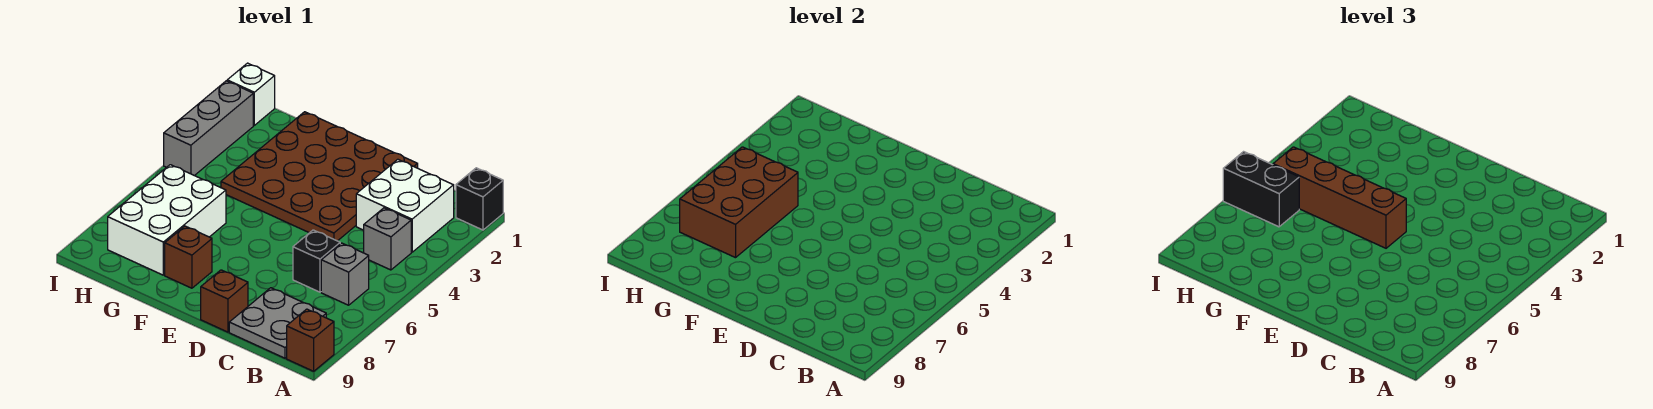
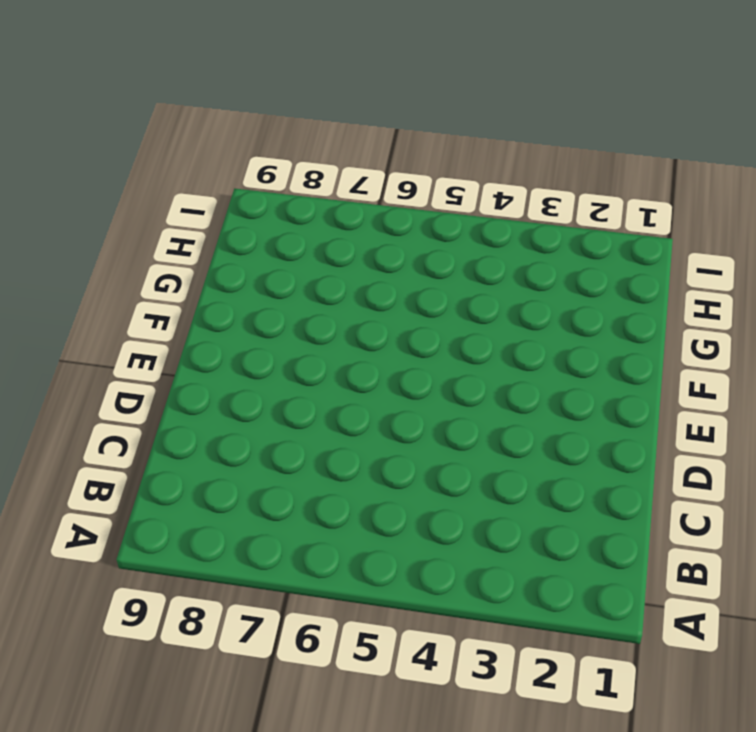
none -> black 1x1 brick [456,168,503,230]
none -> brown 1x1 brick [287,309,334,371]
none -> white 2x2 brick [356,159,454,252]

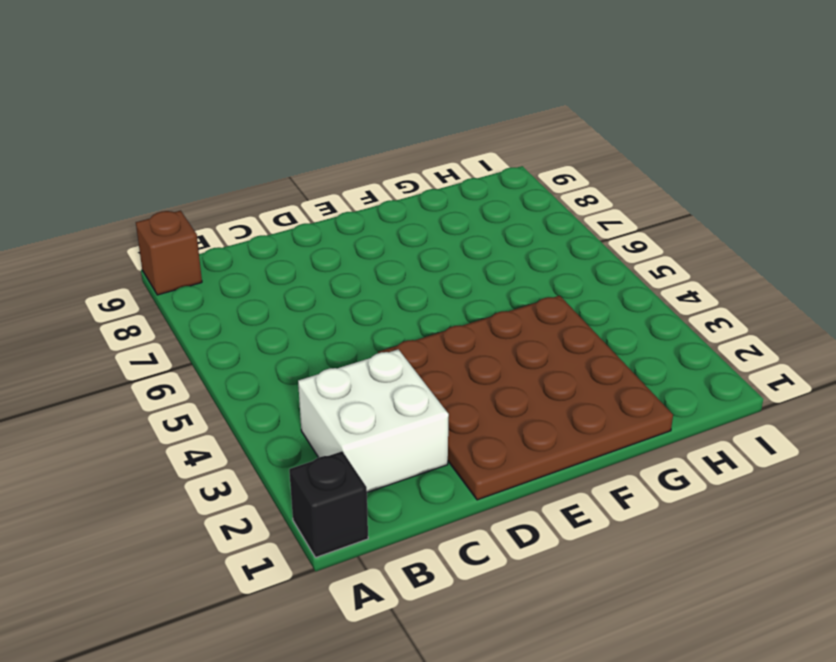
none -> grey 1x1 brick [364,208,411,270]
none -> grey 1x1 brick [321,243,369,305]
none -> grey 2x2 plate [229,288,326,358]

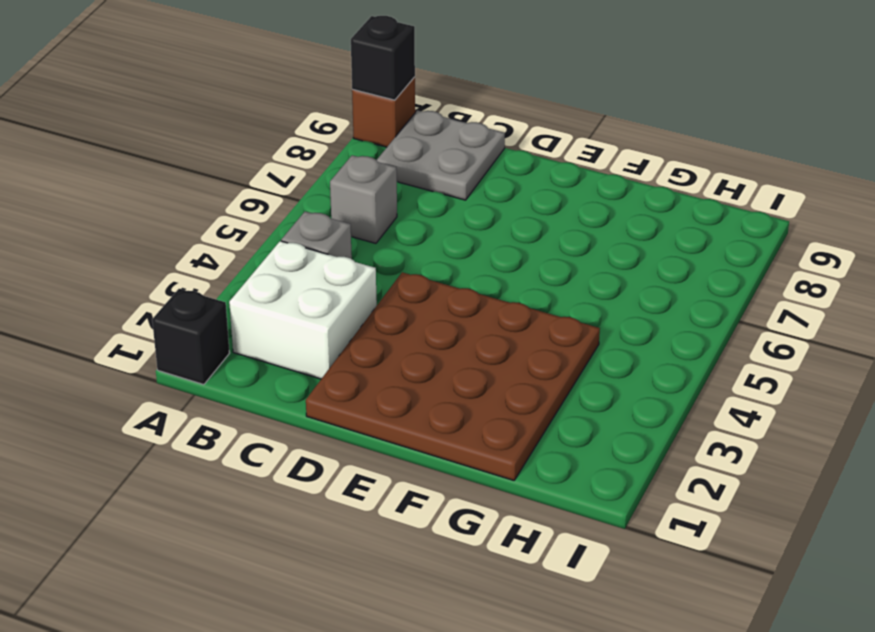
black 1x1 brick [351,16,415,100] -> black 1x1 brick moved to [293,230,340,292]
none -> brown 1x1 brick [201,270,248,332]
none -> brown 1x1 brick [165,226,212,288]
none -> white 2x3 brick [108,165,226,275]

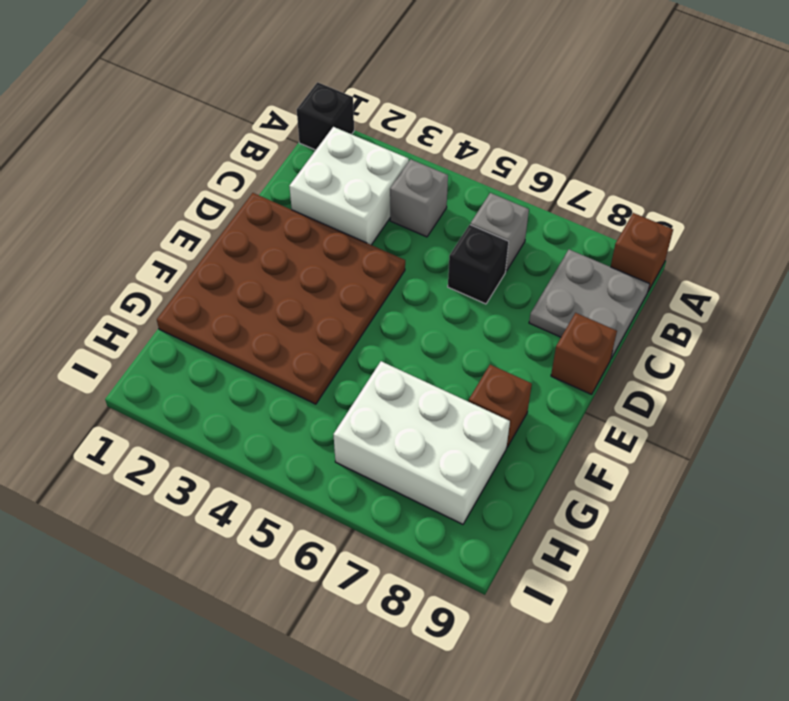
none -> white 1x1 brick [227,63,275,125]
none -> grey 1x3 brick [164,81,253,176]
none -> brown 2x3 brick [680,147,798,258]

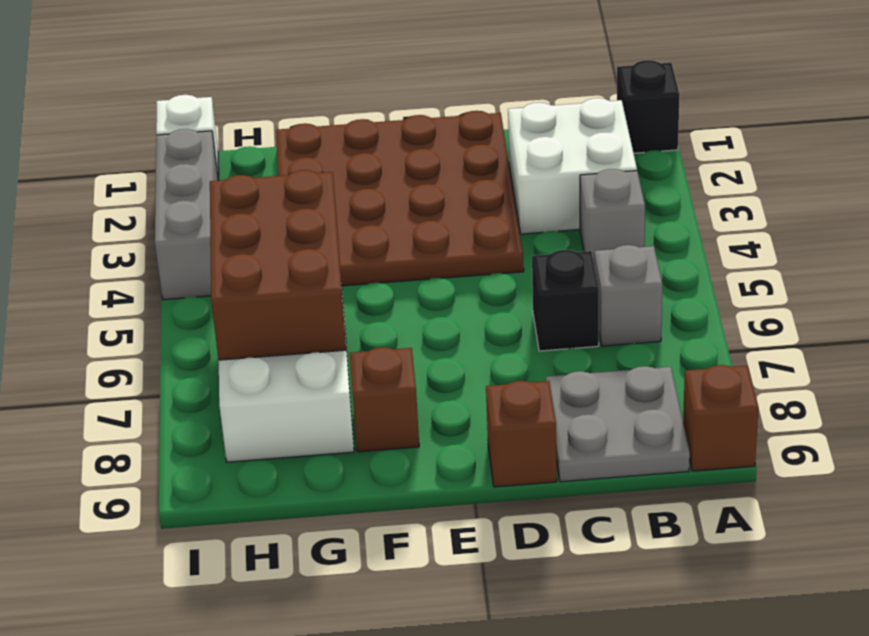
none -> brown 1x4 brick [1273,147,1406,248]
none -> black 1x2 brick [1223,152,1299,227]

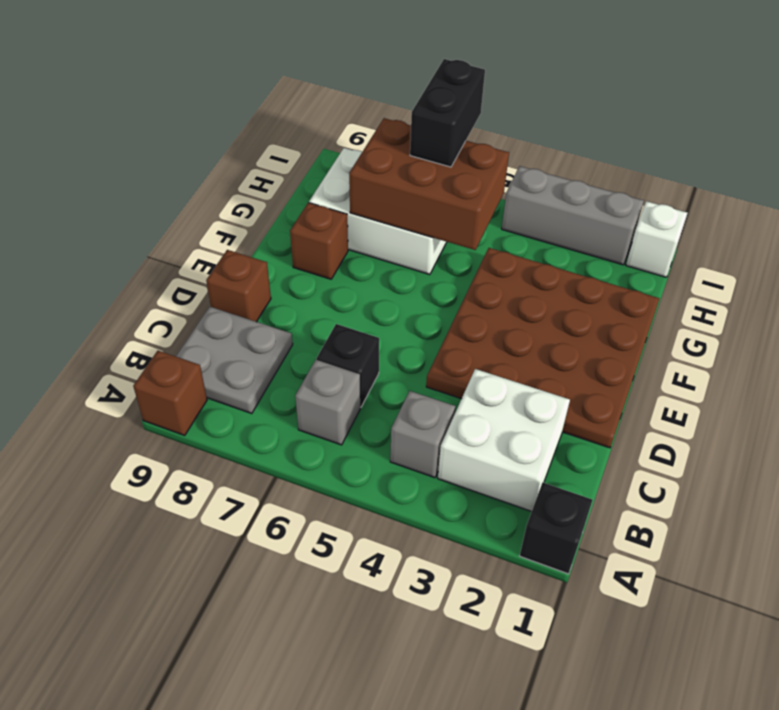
none -> brown 1x4 brick [1273,147,1406,248]

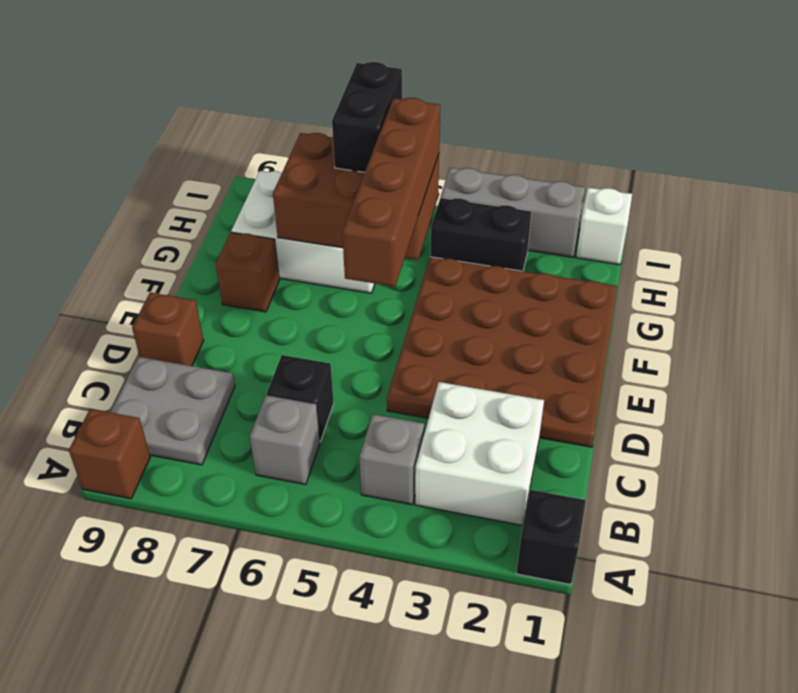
black 1x2 brick [430,198,532,271] -> none

